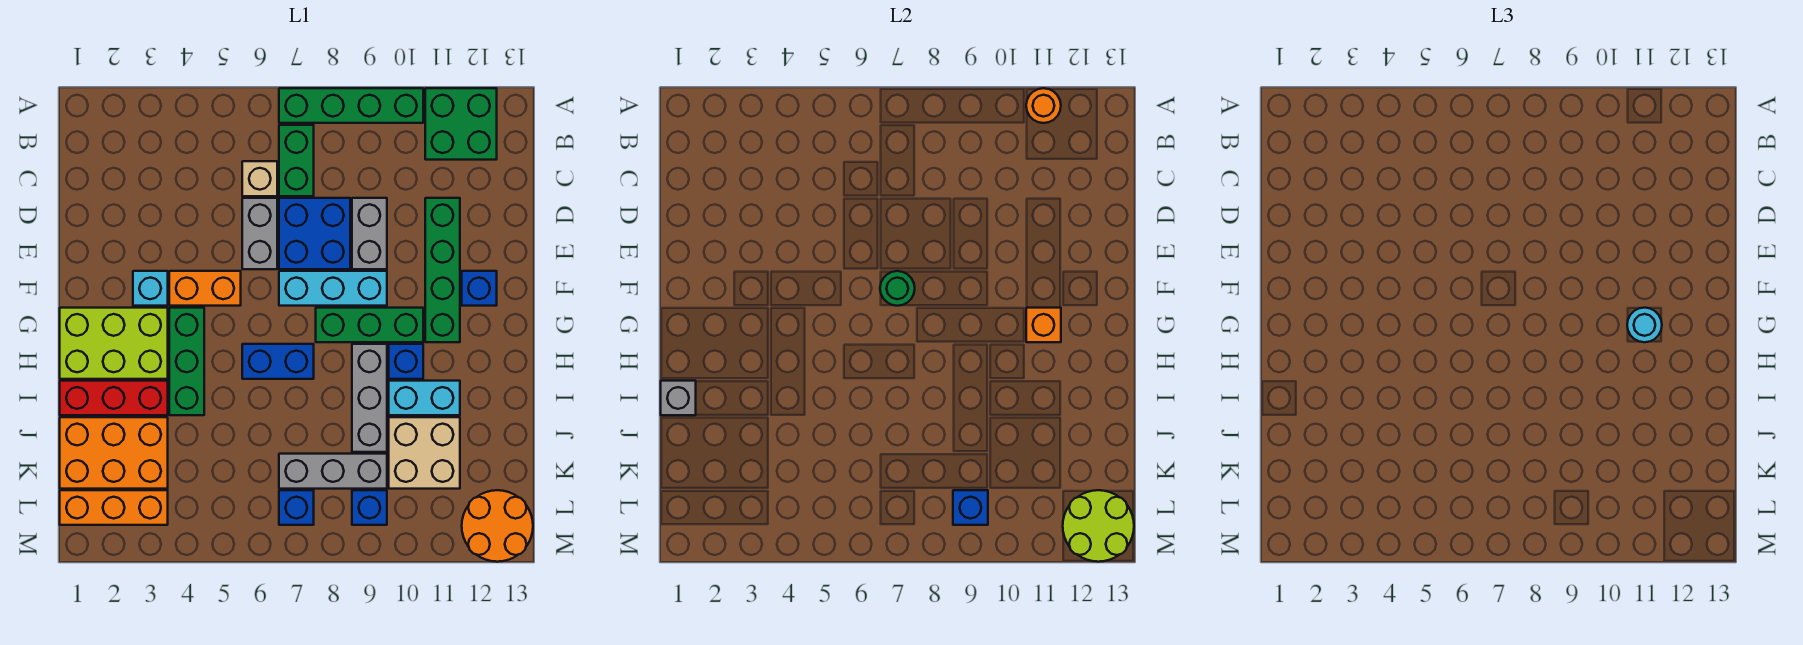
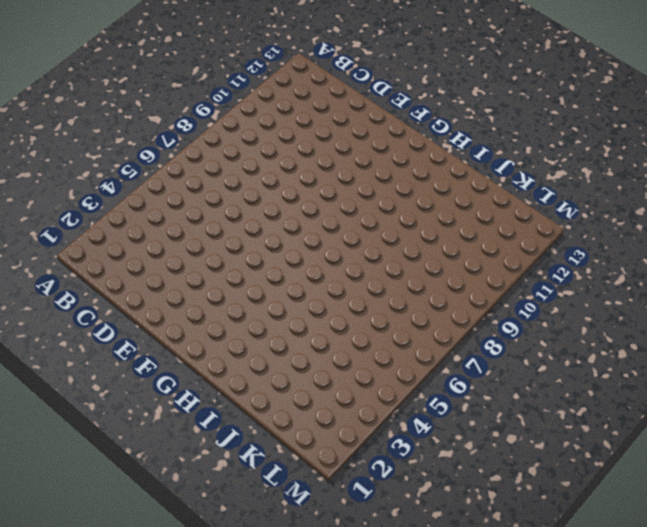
none -> green 1x4 brick [279,88,423,123]
none -> green 2x2 brick [425,88,497,160]
none -> green 1x2 brick [279,125,314,196]
none -> tan 1x1 brick [242,161,277,196]

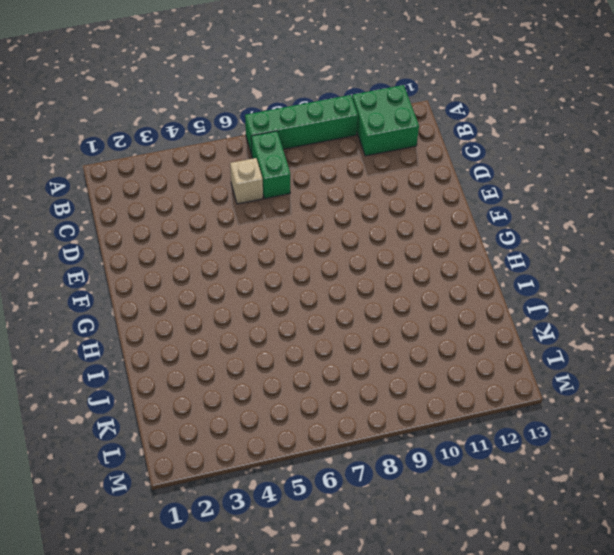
none -> grey 1x2 brick [242,198,277,269]
none -> blue 2x2 brick [279,198,350,269]
none -> grey 1x2 brick [352,198,387,269]
none -> green 1x4 brick [425,198,460,342]

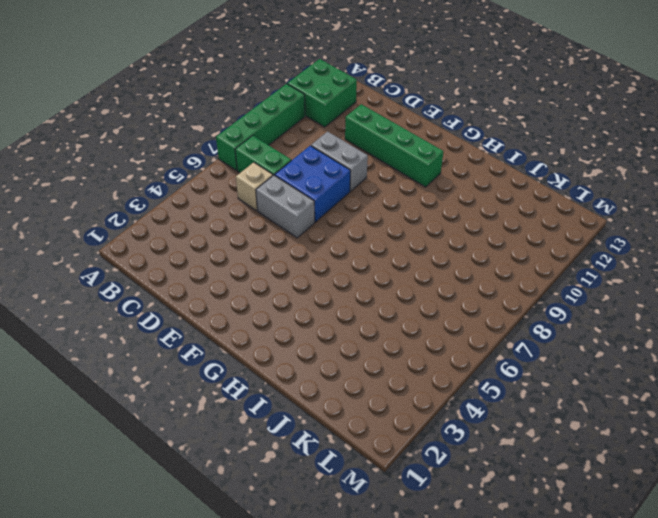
none -> cyan 1x1 brick [133,271,168,306]
none -> orange 1x2 brick [169,271,241,306]
none -> cyan 1x3 brick [279,271,387,306]
none -> blue 1x1 brick [462,271,497,306]

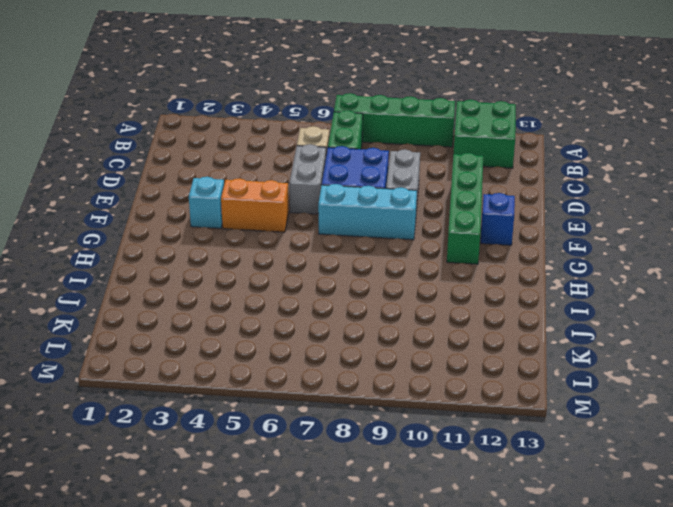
none -> lime 2x3 brick [60,308,168,379]
none -> green 1x3 brick [169,308,204,415]
none -> green 1x3 brick [316,308,423,342]
none -> blue 1x2 brick [242,344,314,379]

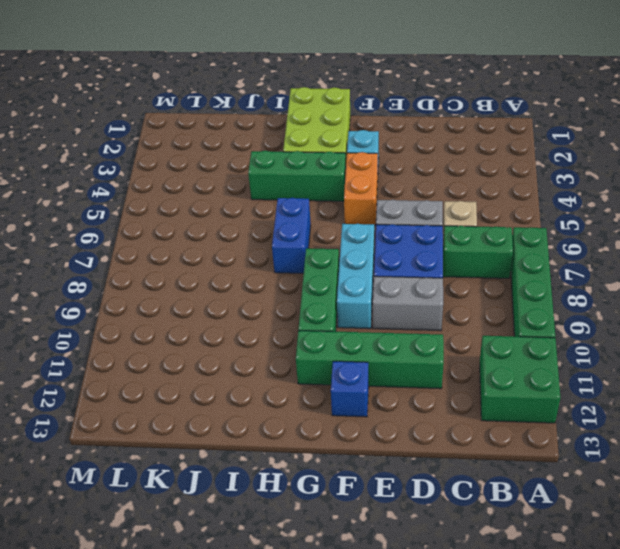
none -> grey 1x3 brick [352,344,387,452]
none -> blue 1x1 brick [389,344,423,379]
none -> red 1x3 brick [60,381,168,415]
none -> cyan 1x2 brick [389,381,460,415]

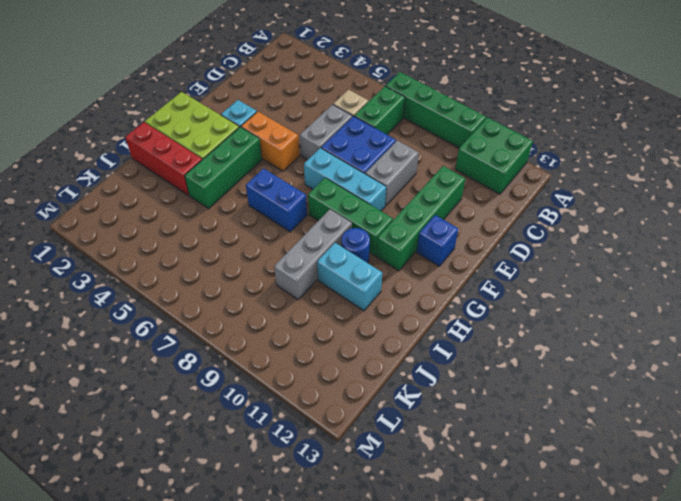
blue 1x1 round brick [342,228,370,263] -> blue 1x1 brick [389,344,423,379]
none -> orange 2x3 brick [60,417,168,489]
none -> tan 2x2 brick [389,417,460,489]
none -> grey 1x3 brick [279,454,387,489]
none -> orange 1x3 brick [60,490,168,525]

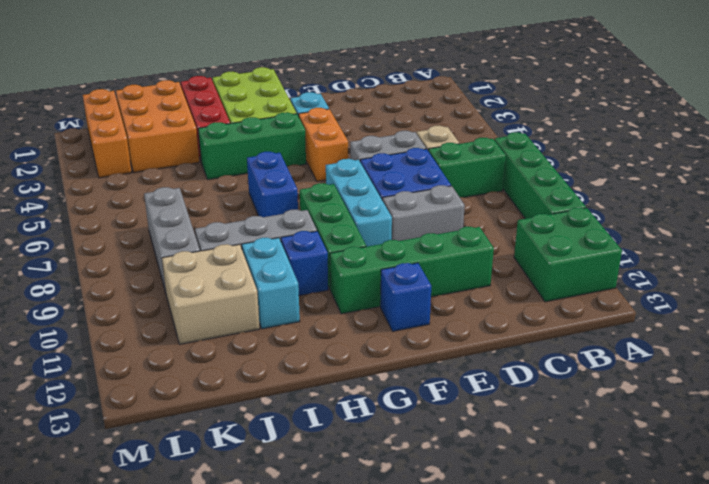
none -> blue 1x1 brick [279,490,314,525]
none -> blue 1x1 brick [352,490,387,525]
none -> orange 2x2 round brick [462,490,533,562]
none -> orange 1x1 round brick [1026,88,1061,123]

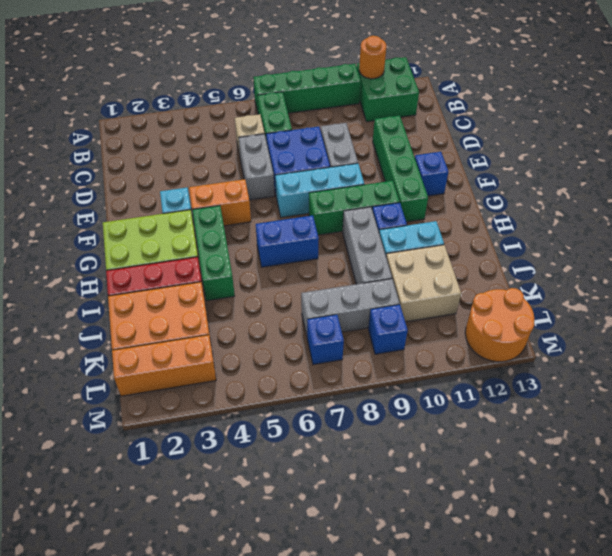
none -> green 1x1 round brick [880,271,915,306]
none -> orange 1x1 brick [1026,308,1061,342]
none -> grey 1x1 brick [661,381,696,415]
none -> blue 1x1 brick [953,490,988,525]

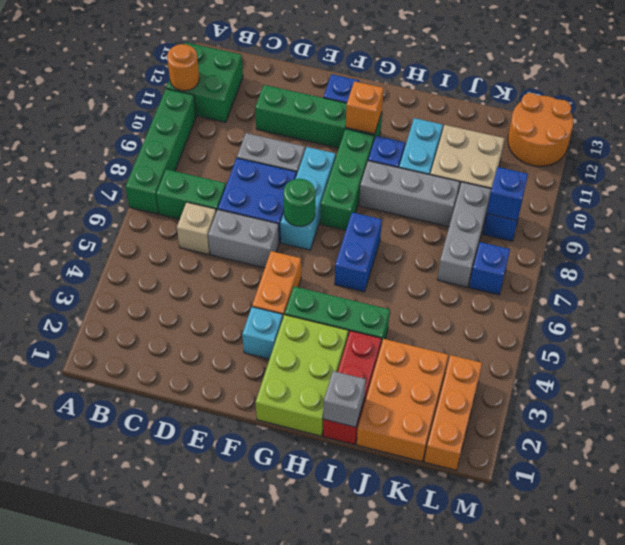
none -> lime 2x2 round brick [1063,490,1134,562]
none -> cyan 1x1 round brick [1627,308,1662,342]

